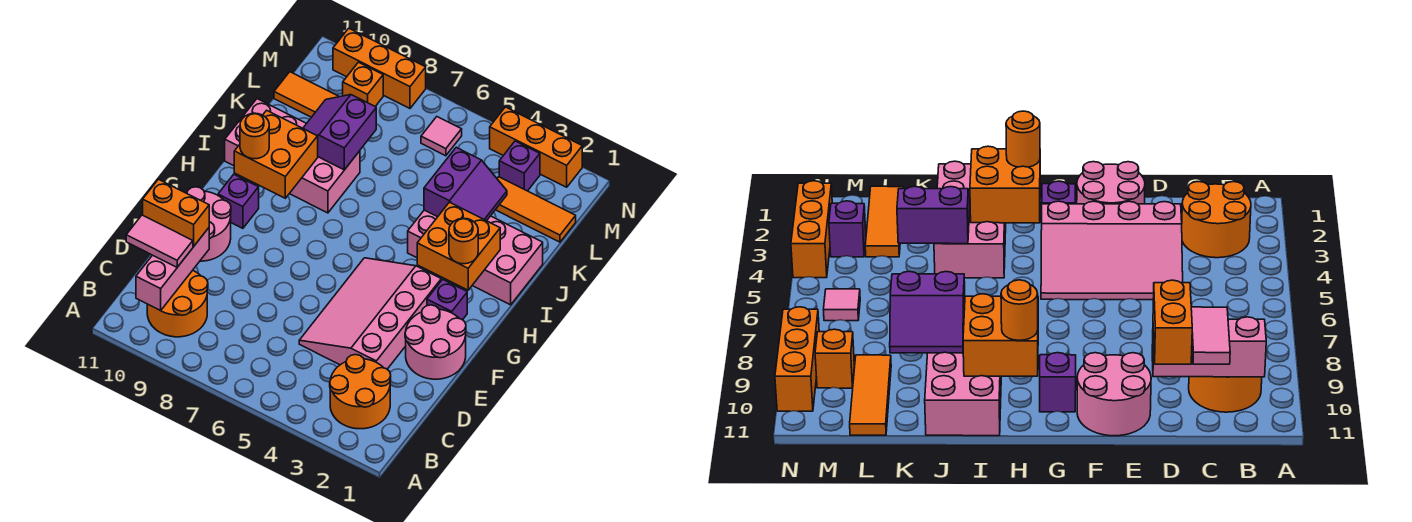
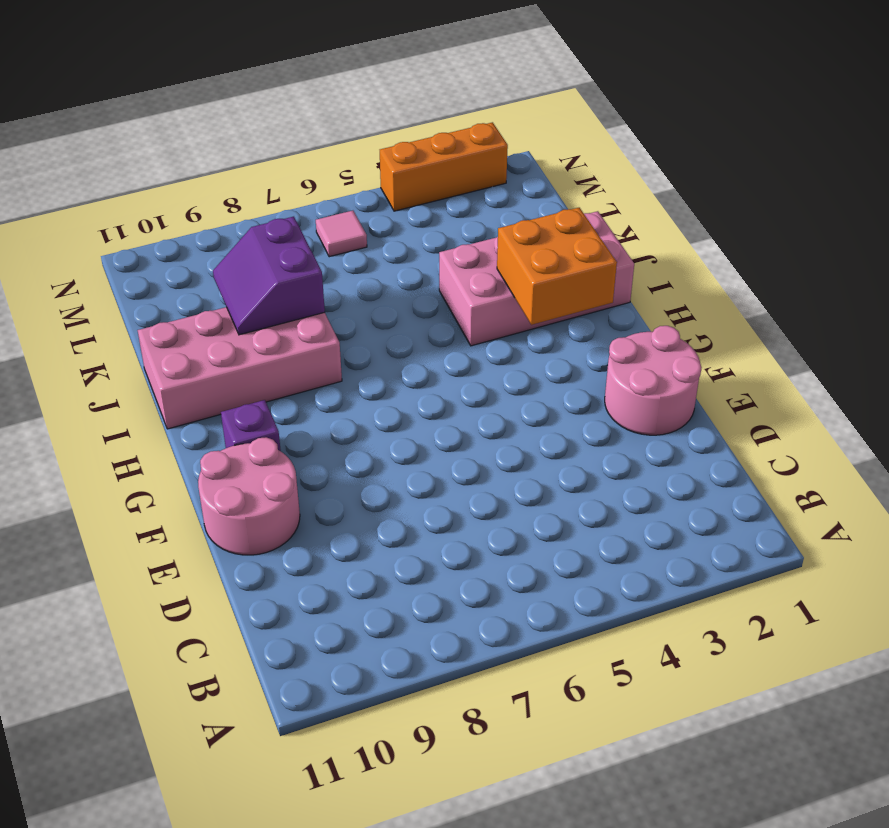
none -> orange 2x2 round brick [330,355,391,429]
none -> orange 2x2 round brick [147,270,208,337]
none -> pink 3x4 slope [299,258,441,369]

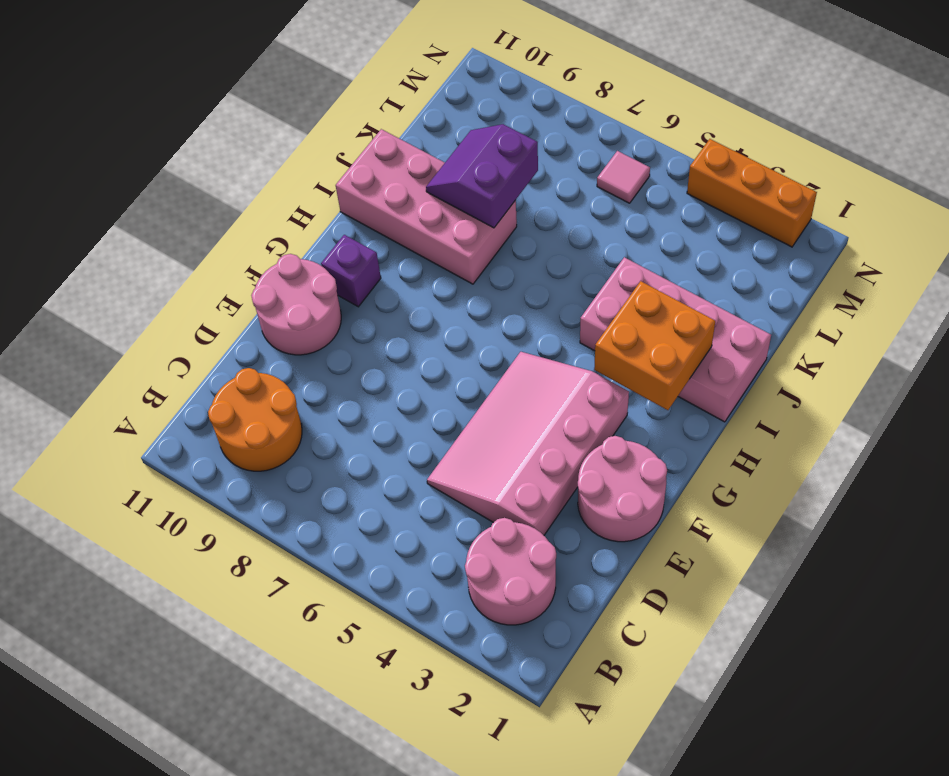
pink 2x2 round brick [465,518,556,625] -> orange 2x2 round brick [330,355,391,429]
none -> purple 1x1 brick [427,279,467,320]
none -> orange 1x3 tile [496,177,576,242]
none -> orange 1x3 tile [274,72,339,117]

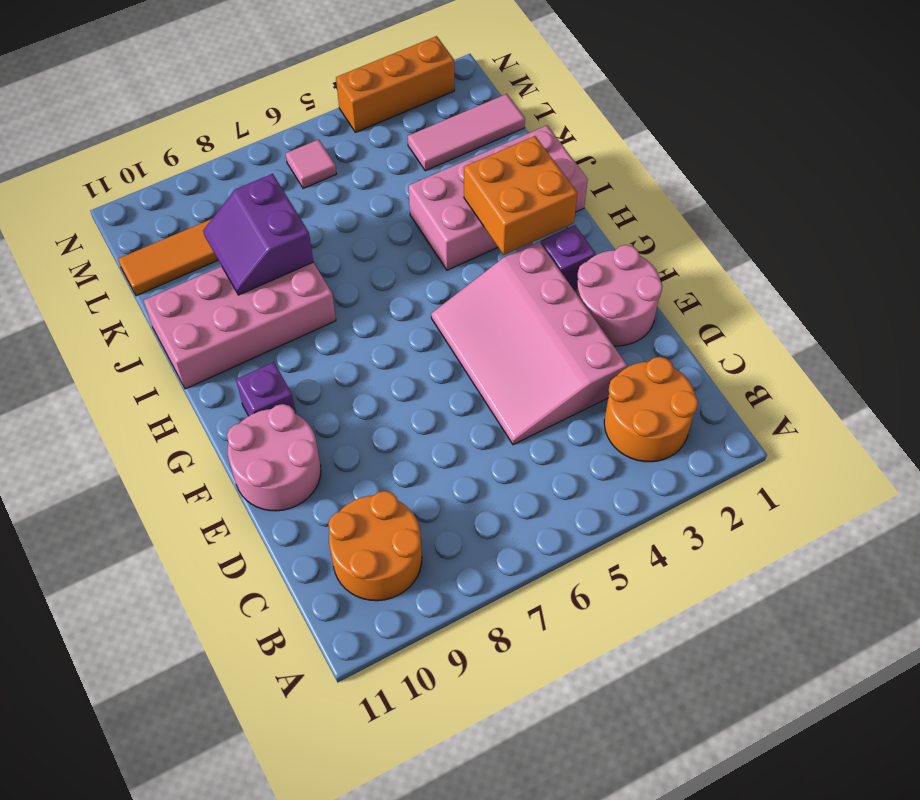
pink 1x3 tile [408,94,525,171] -> orange 1x3 tile [496,177,576,242]
none -> purple 1x1 brick [499,141,540,191]
none -> orange 1x1 brick [343,62,383,106]
none -> orange 1x3 brick [333,28,426,108]

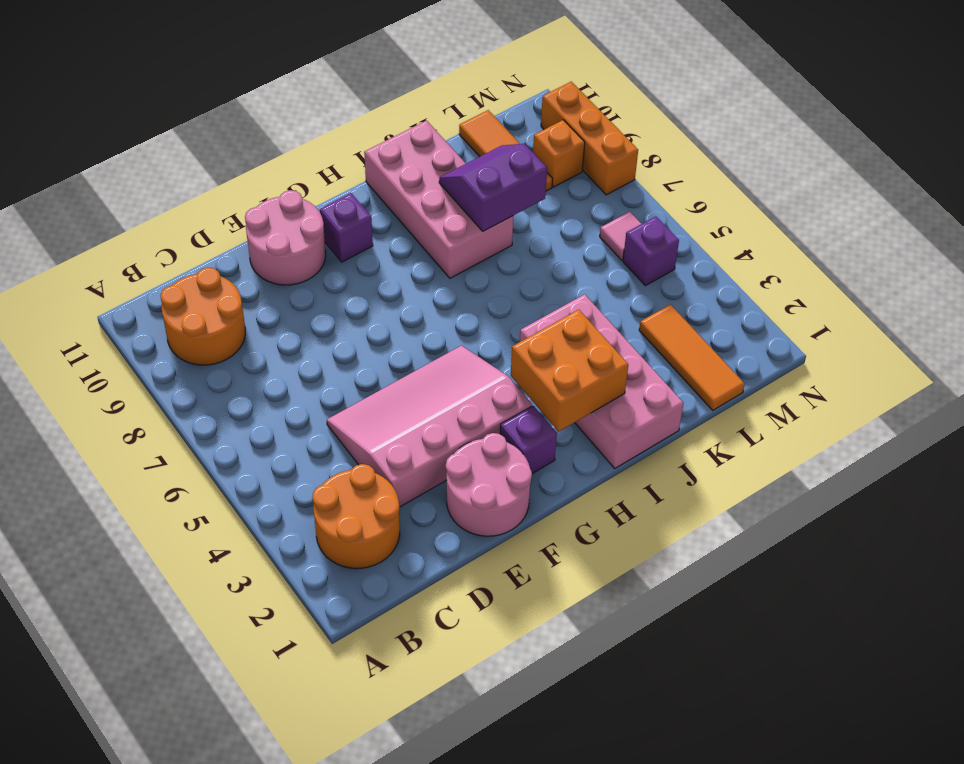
purple 1x1 brick [623,216,679,286] -> purple 1x1 brick moved to [499,141,540,191]
none -> orange 1x3 brick [490,107,582,187]
none -> pink 1x3 brick [136,228,209,311]
none -> orange 2x2 brick [234,110,318,198]

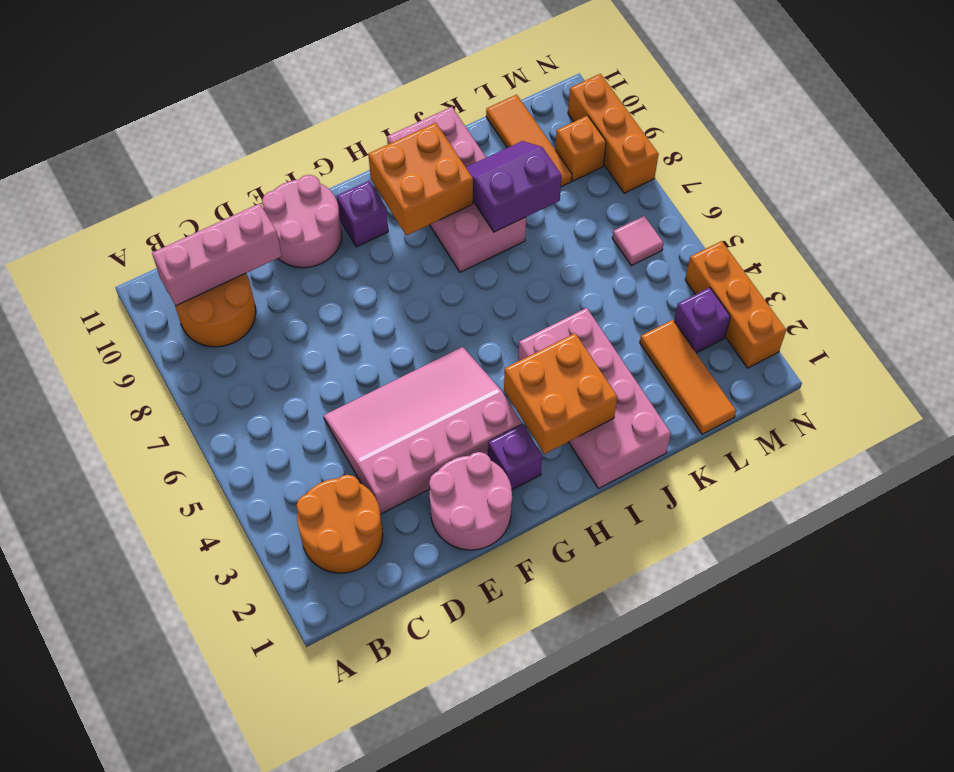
none -> purple 2x2 slope [424,147,507,221]
none -> pink 1x2 tile [126,215,193,267]
none -> orange 1x2 brick [143,179,209,246]

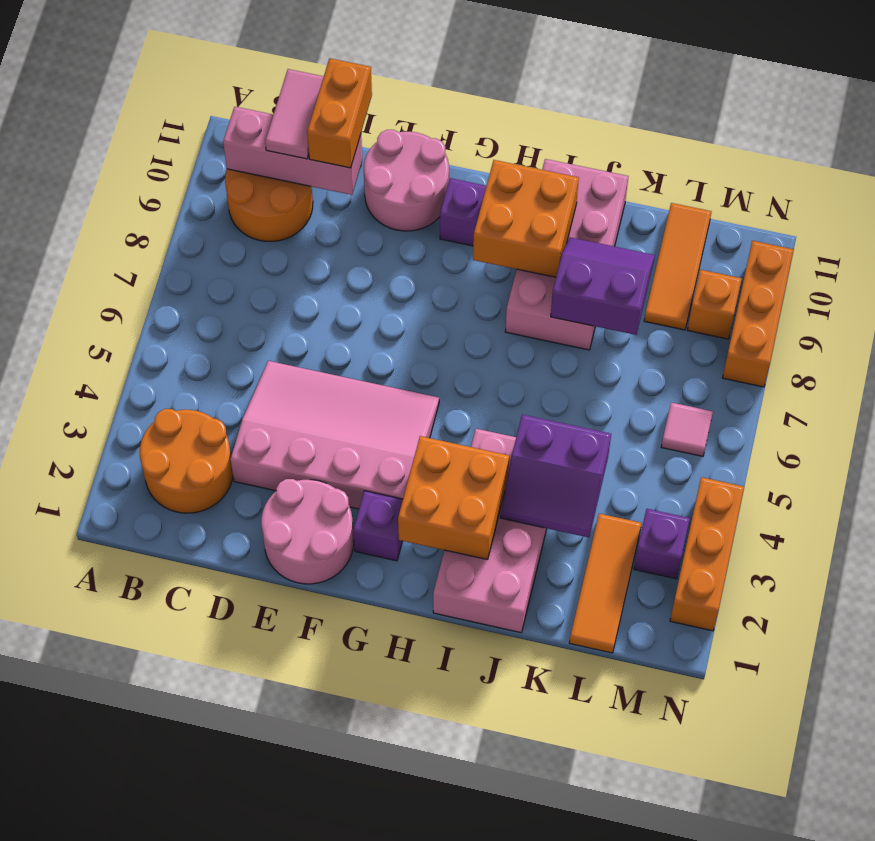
none -> orange 1x1 round brick [449,218,478,264]
none -> orange 1x1 round brick [240,113,269,159]

